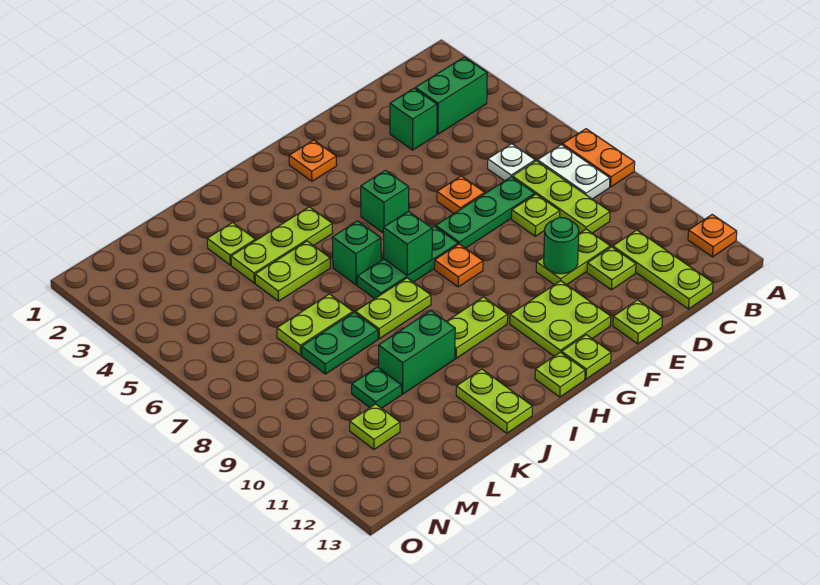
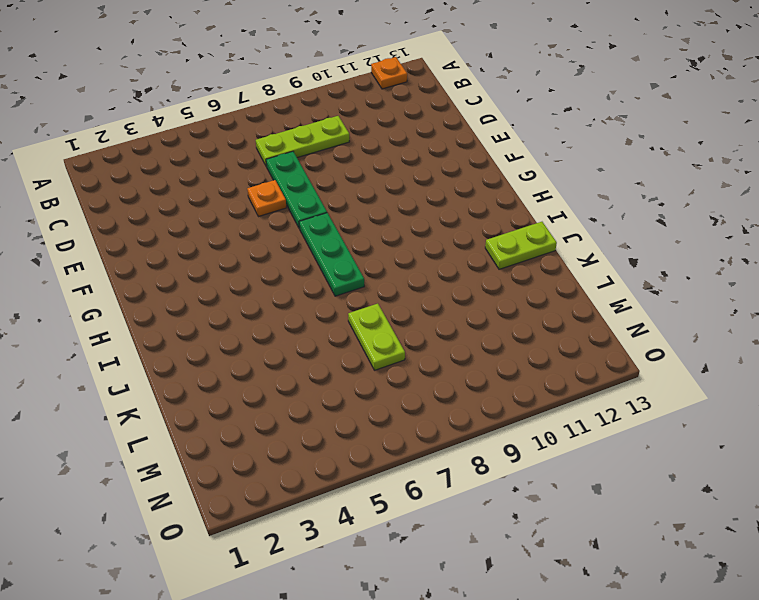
none -> orange 1x2 plate [562,129,635,187]
none -> green 1x2 brick [415,57,487,134]
none -> white 1x2 plate [537,145,610,199]
none -> white 1x1 plate [488,144,535,181]

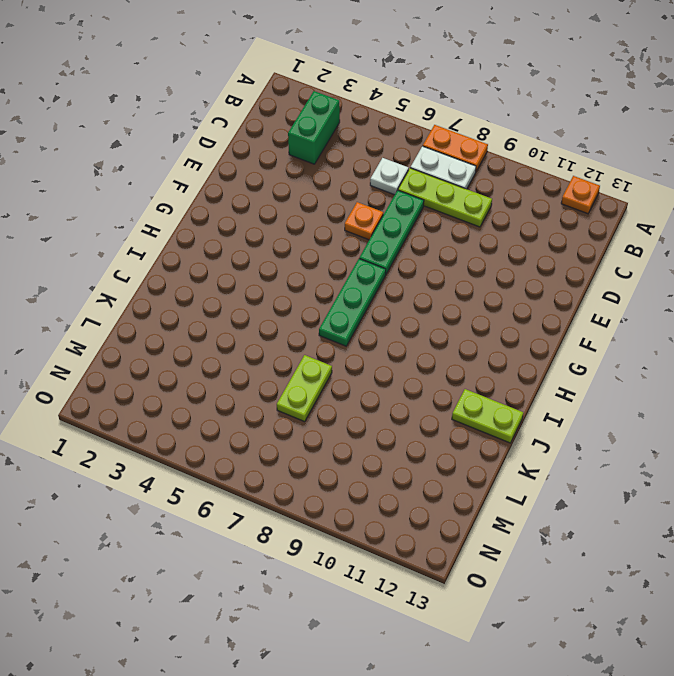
none -> lime 1x3 plate [613,230,713,309]
none -> green 1x1 brick [390,88,437,150]
none -> lime 1x1 plate [512,194,560,236]
none -> lime 1x2 plate [536,229,610,285]

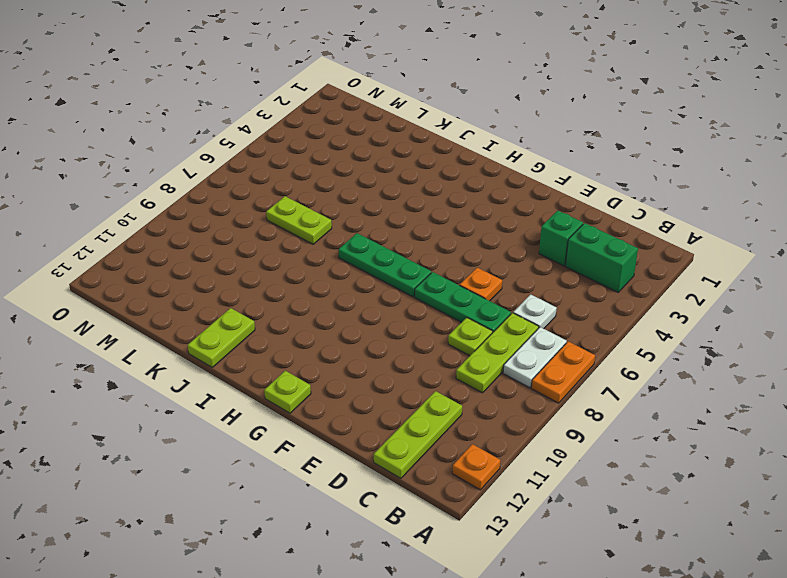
none -> lime 1x2 plate [536,229,610,285]
none -> lime 1x1 plate [587,247,636,290]
none -> lime 1x1 plate [613,300,663,344]
none -> lime 2x2 plate [510,281,611,356]

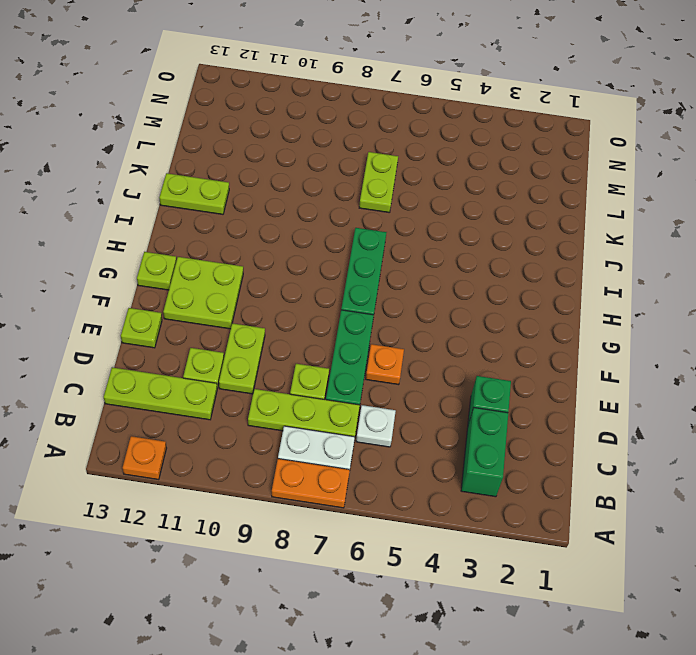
none -> orange 1x1 plate [289,140,337,181]
none -> green 1x1 brick [361,170,409,233]
none -> orange 1x1 plate [435,244,483,287]
none -> lime 1x2 plate [446,297,508,358]

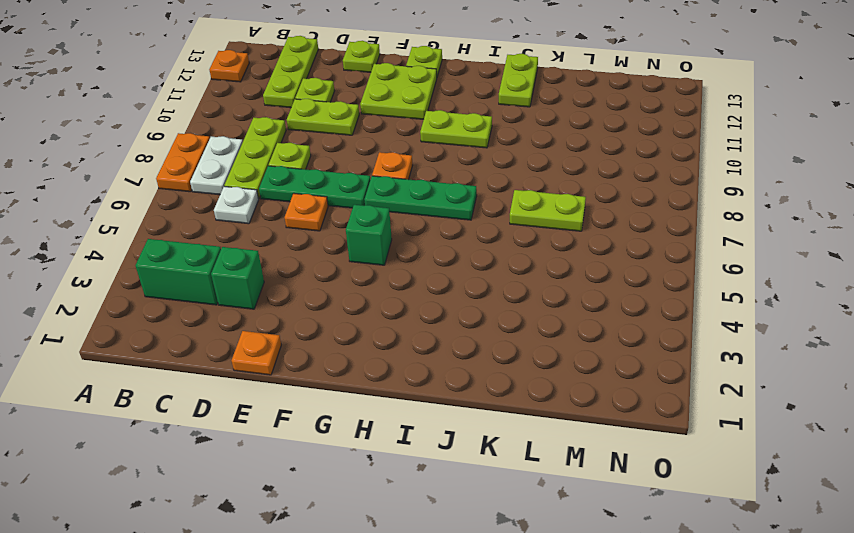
orange 1x1 plate [232,331,281,375] -> orange 1x1 plate moved to [289,140,337,181]
none -> lime 1x1 plate [535,352,585,397]
none -> lime 1x3 plate [231,207,333,283]
none -> green 1x1 brick [332,221,381,285]
none -> lime 1x2 plate [355,278,431,339]

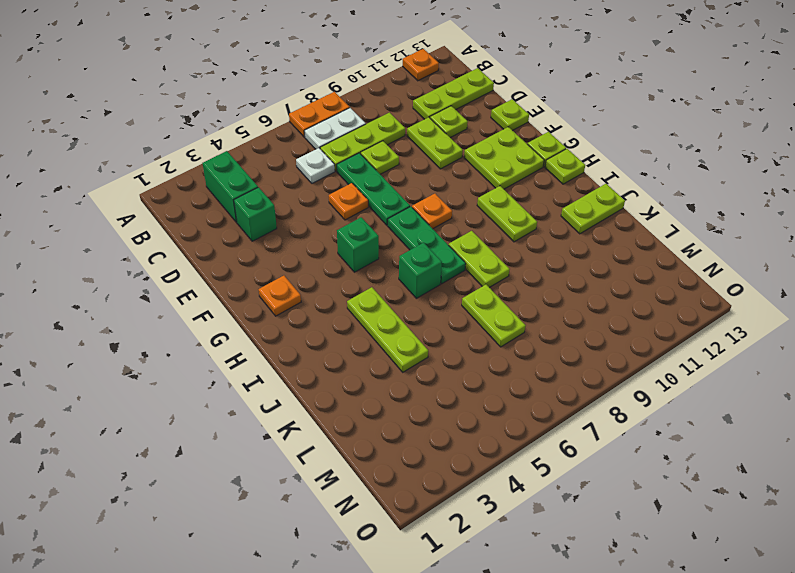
none -> lime 1x2 plate [255,241,330,301]
none -> green 1x2 brick [379,311,455,394]
none -> lime 1x1 plate [207,223,255,265]
none -> green 1x2 plate [302,312,378,374]

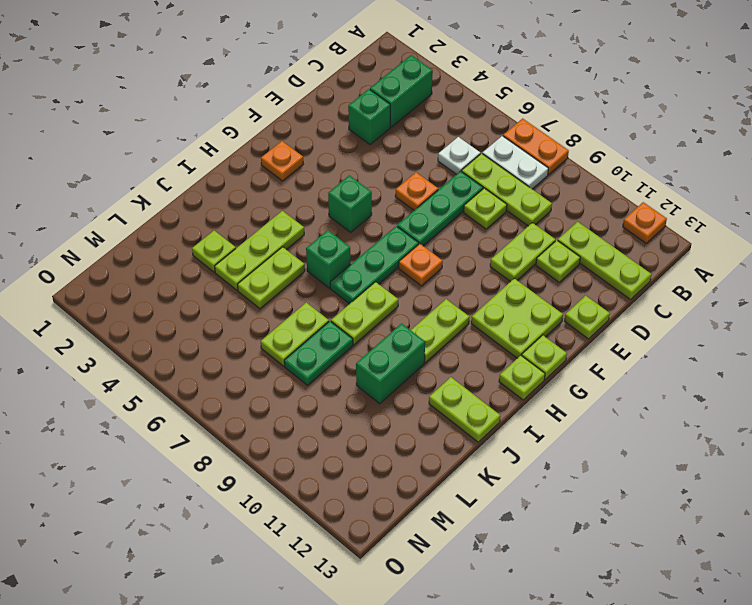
none -> green 1x1 plate [352,367,402,408]
none -> lime 1x1 plate [350,404,400,449]
none -> green 1x1 round brick [544,218,579,274]
none -> green 1x1 brick [383,211,432,276]

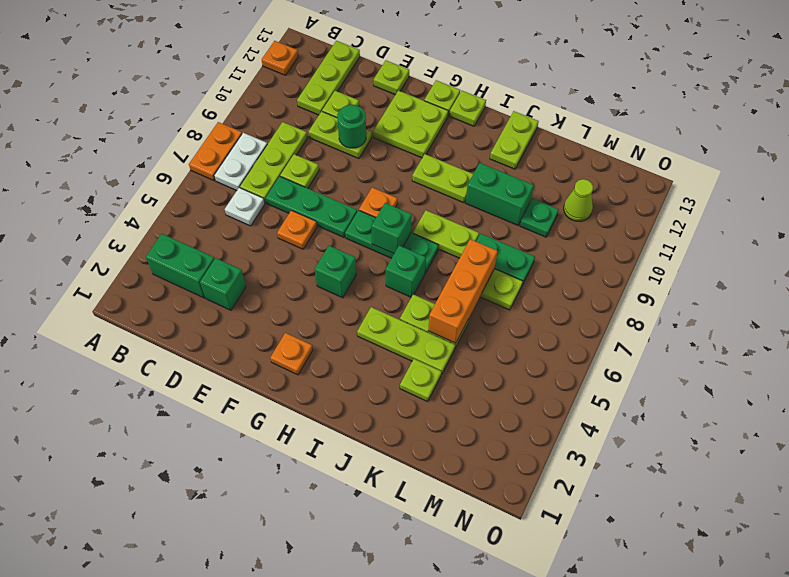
orange 1x3 brick [428,239,497,343] -> none
lime 1x1 cone [564,179,593,221] -> lime 1x1 plate [350,404,400,449]

